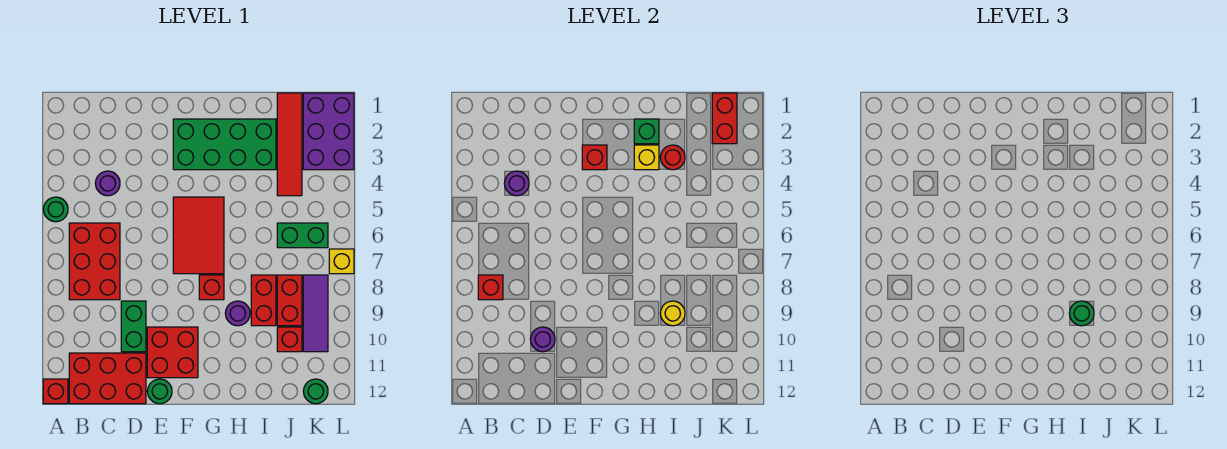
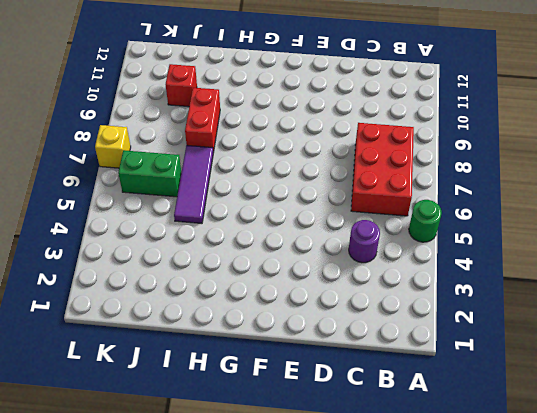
purple 1x3 tile [174,145,213,223] -> purple 1x3 tile moved to [303,275,328,352]
none -> red 1x1 brick [43,379,68,404]
none -> red 2x3 brick [69,353,146,404]
none -> green 1x2 brick [121,301,146,352]
none -> red 2x2 brick [147,327,198,378]

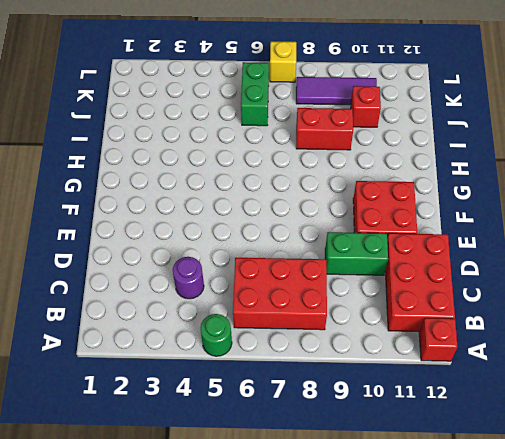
none -> green 1x1 round brick [147,379,172,404]
none -> green 2x4 brick [173,119,276,170]
none -> red 2x3 tile [173,197,224,274]
none -> red 1x1 brick [199,275,224,300]

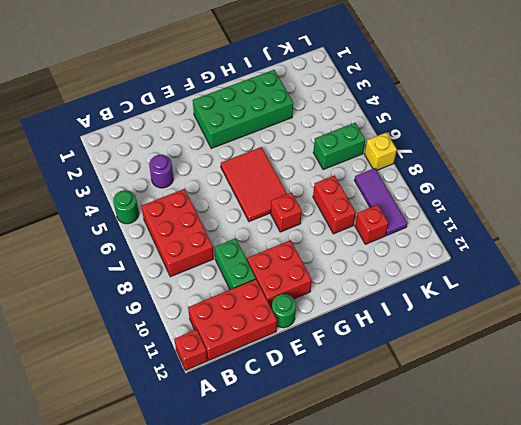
none -> purple 1x1 round brick [225,301,250,326]
none -> red 1x4 tile [277,93,302,196]
none -> red 1x2 brick [277,275,302,326]
none -> purple 2x3 brick [303,93,354,170]

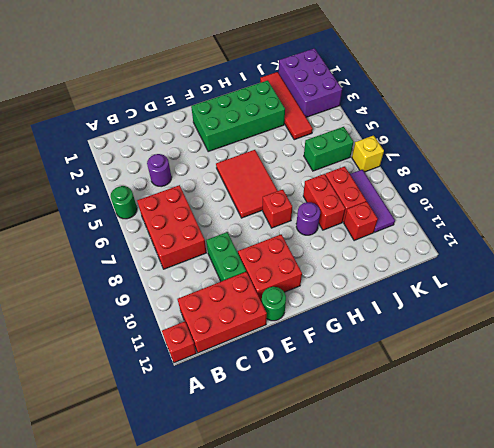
none -> green 1x1 round brick [303,379,328,404]
none -> red 1x1 brick [478,275,503,300]
none -> purple 1x1 round brick [504,171,529,196]
none -> purple 1x1 round brick [530,327,555,352]

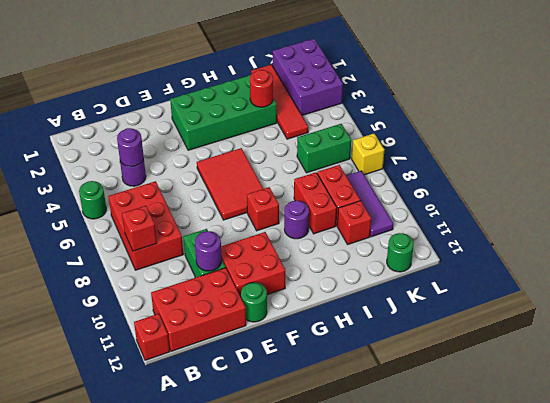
none -> red 1x1 brick [582,145,607,170]
none -> green 1x1 brick [634,119,659,144]
none -> yellow 1x1 brick [634,145,659,170]
none -> yellow 1x1 round brick [660,301,685,326]

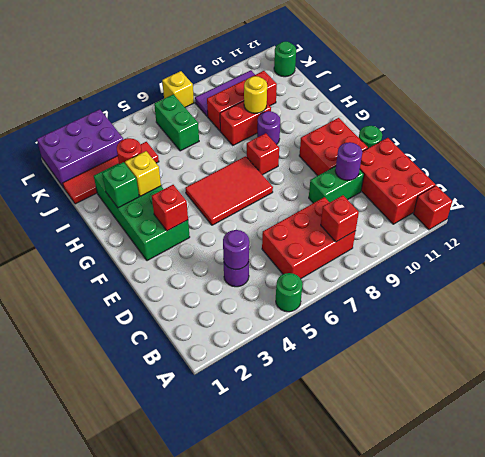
none -> red 1x2 brick [712,93,737,144]
none -> green 1x1 round brick [1069,301,1094,326]

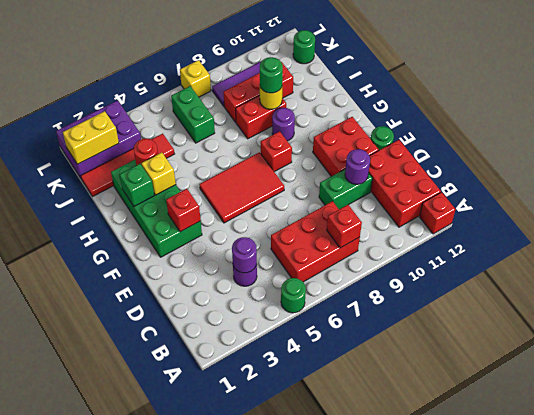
yellow 1x2 brick [63,111,119,164] -> red 1x2 brick [712,93,737,144]

